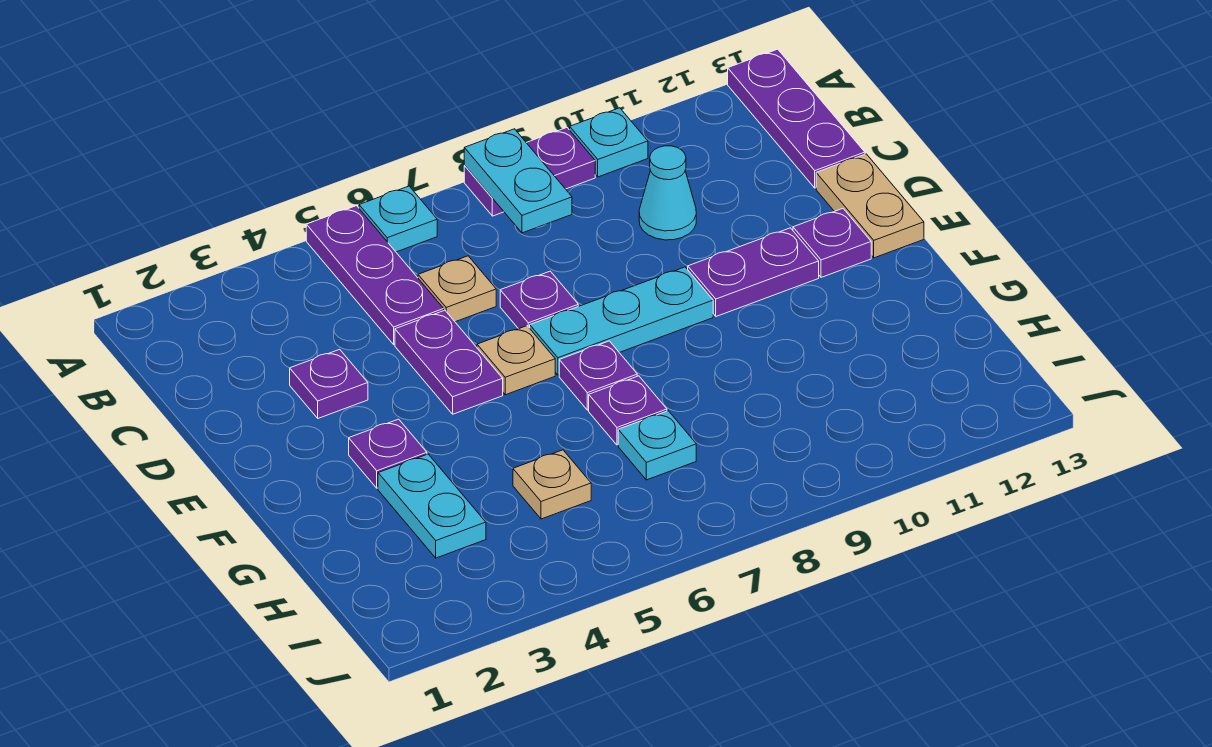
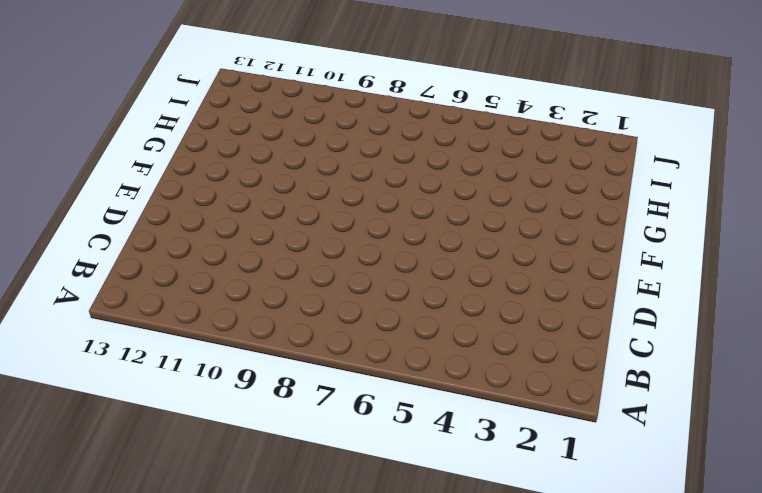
none -> purple 1x3 plate [306,206,444,344]
none -> cyan 1x1 plate [359,186,437,252]
none -> purple 1x2 plate [464,128,595,216]

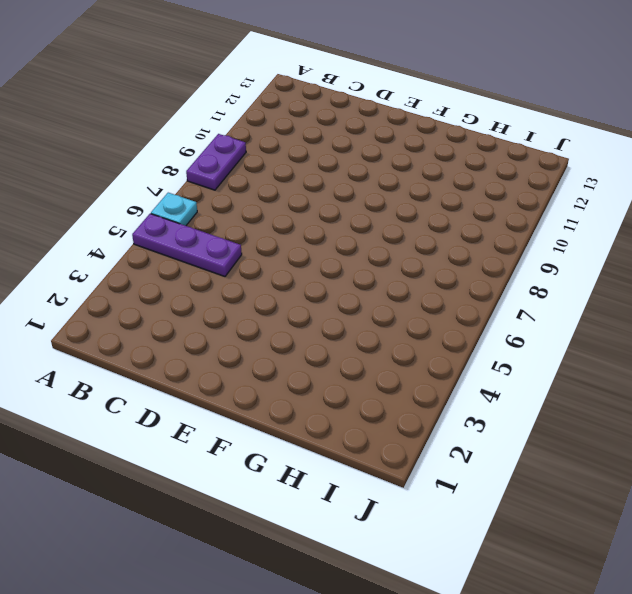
none -> cyan 1x1 plate [570,108,648,177]
none -> purple 1x3 plate [728,49,865,188]
none -> tan 1x1 plate [418,256,496,322]

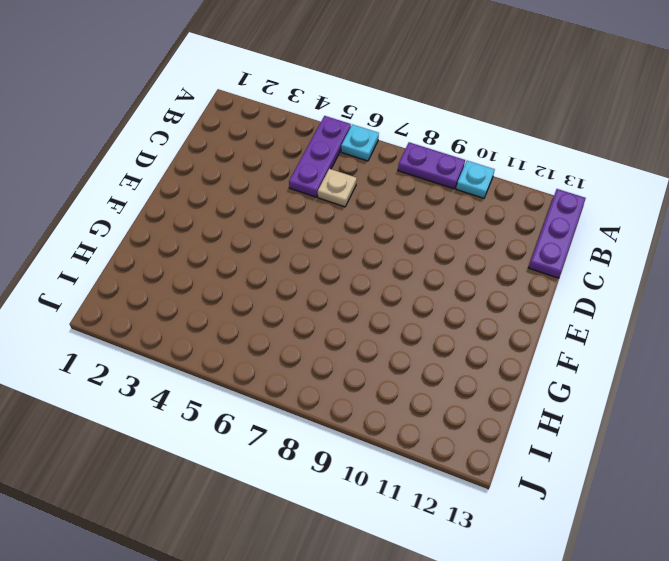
none -> cyan 1x1 cone [639,146,696,240]
none -> purple 1x1 plate [290,349,368,418]
none -> purple 1x2 plate [395,310,503,414]

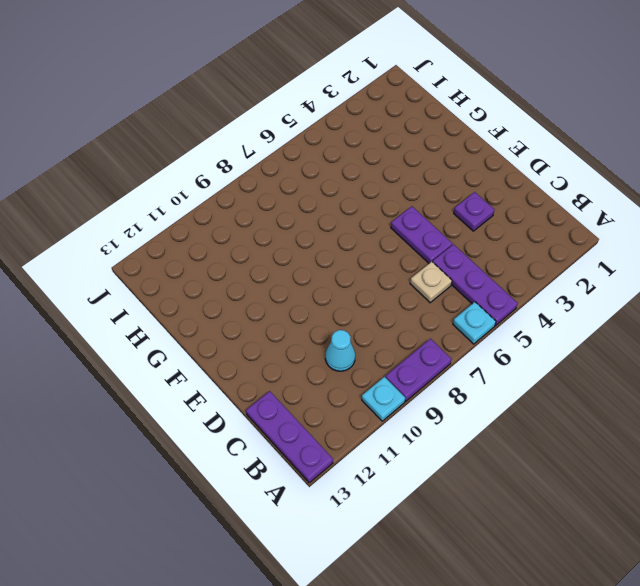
none -> purple 1x1 plate [500,271,578,329]
none -> tan 1x2 plate [816,154,924,258]
none -> tan 1x1 plate [477,326,555,395]

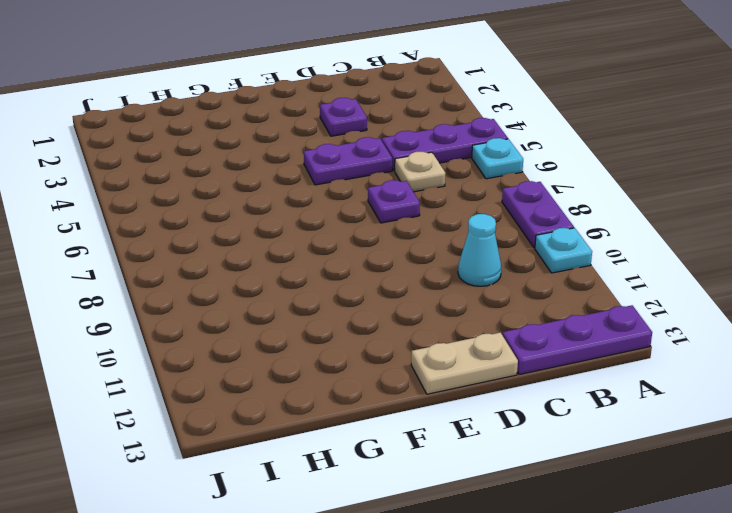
none -> tan 1x1 plate [477,326,555,395]
none -> cyan 1x3 plate [530,267,713,375]
none -> purple 1x2 plate [688,228,819,316]

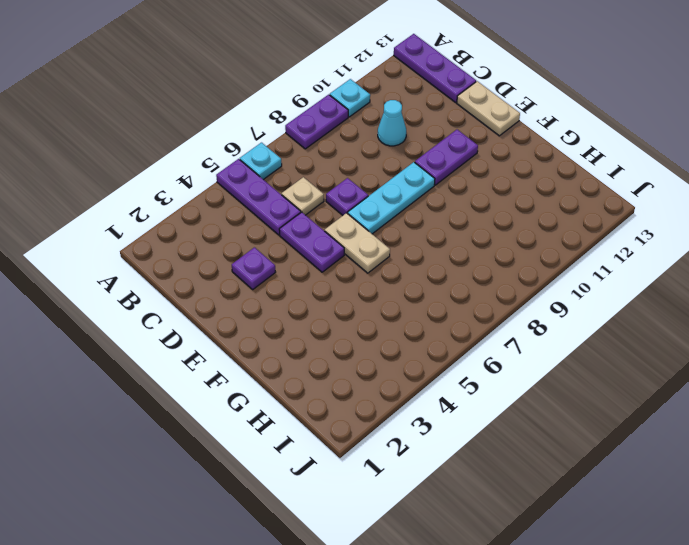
tan 1x2 plate [325,213,390,273] -> tan 1x1 plate [477,326,555,395]
none -> purple 1x1 plate [793,209,871,277]
none -> purple 1x1 plate [349,419,427,488]
none -> purple 1x1 plate [559,341,637,410]

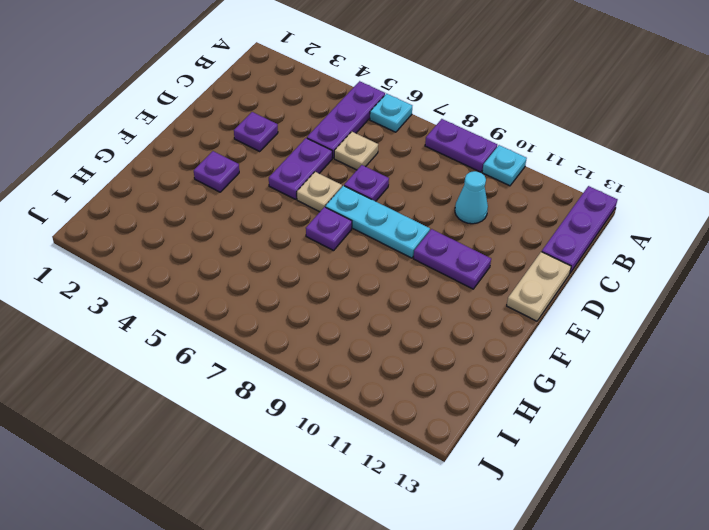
none -> purple 1x1 plate [793,209,871,277]
none -> cyan 1x2 plate [378,454,486,558]
none -> purple 1x1 plate [589,376,667,445]

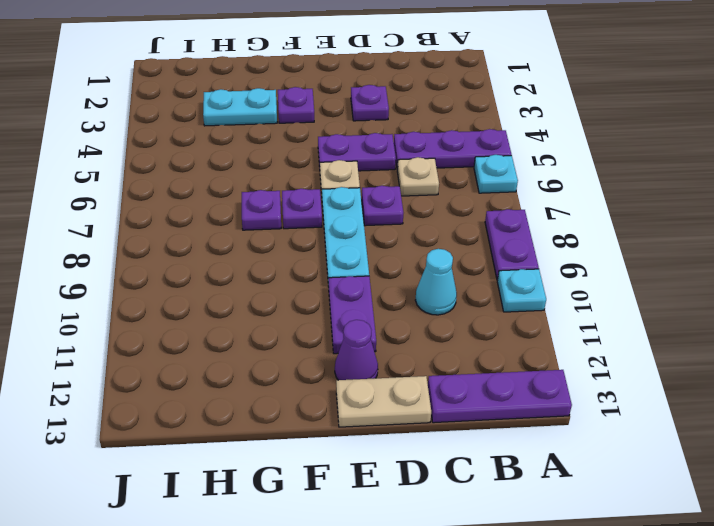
purple 1x1 cone [335,320,378,380] -> purple 1x1 plate [793,209,871,277]
none -> tan 1x1 plate [513,450,591,519]
none -> cyan 1x1 plate [618,411,696,480]
none -> cyan 1x2 plate [464,129,572,233]

